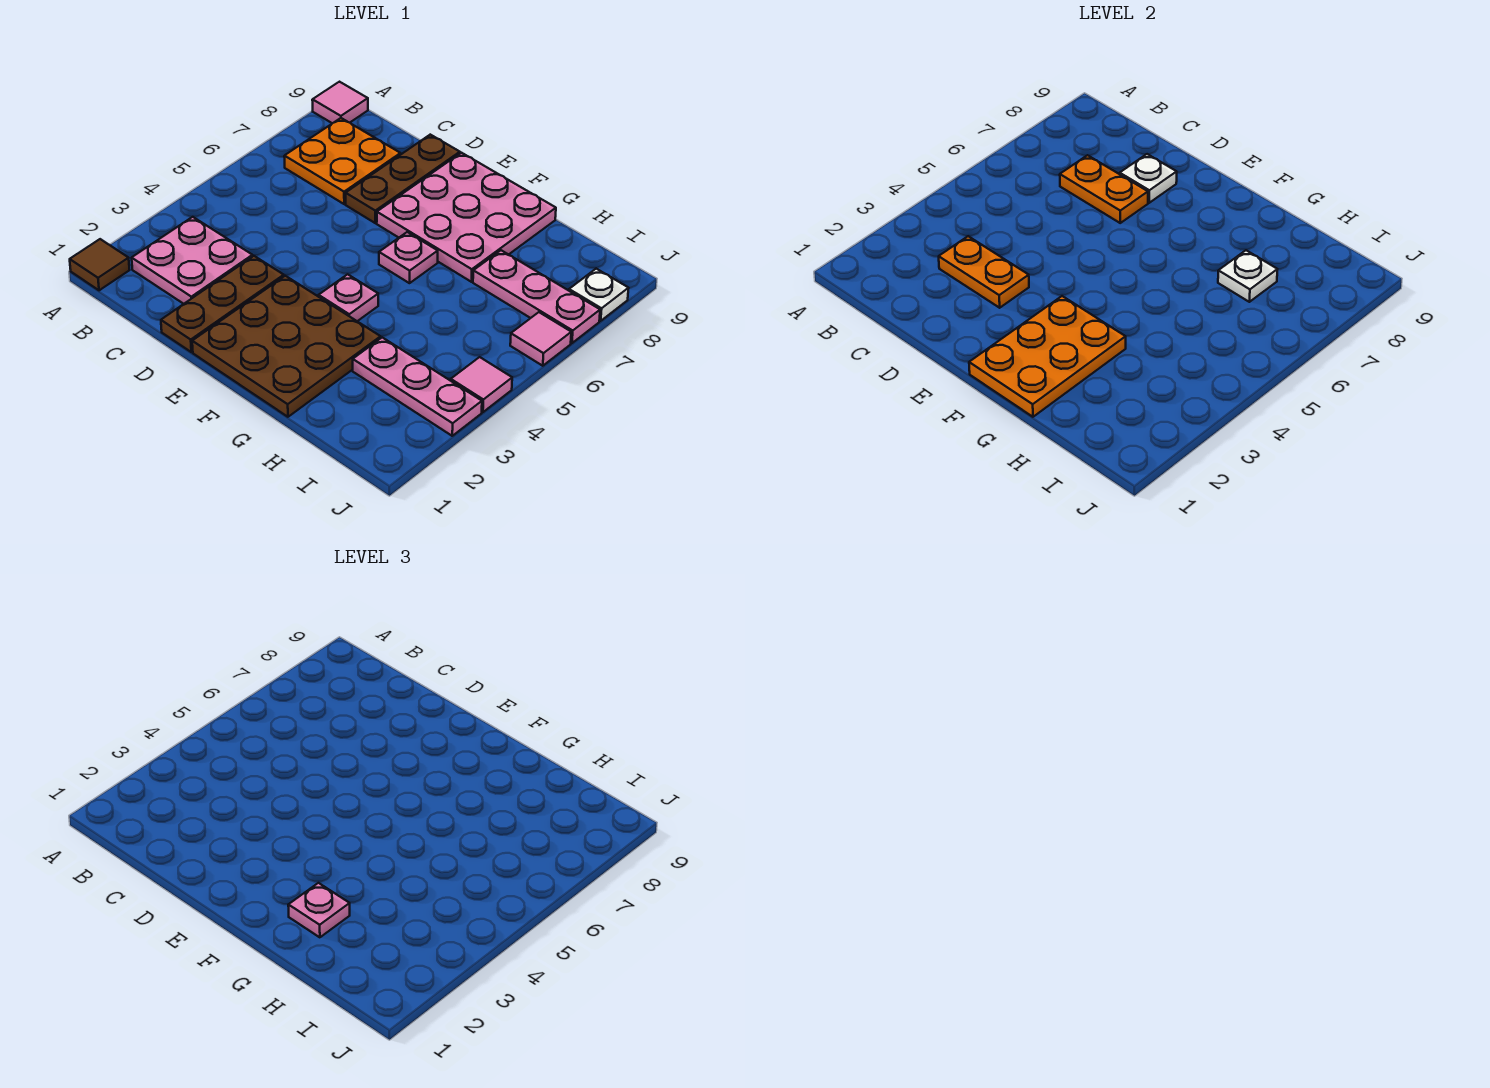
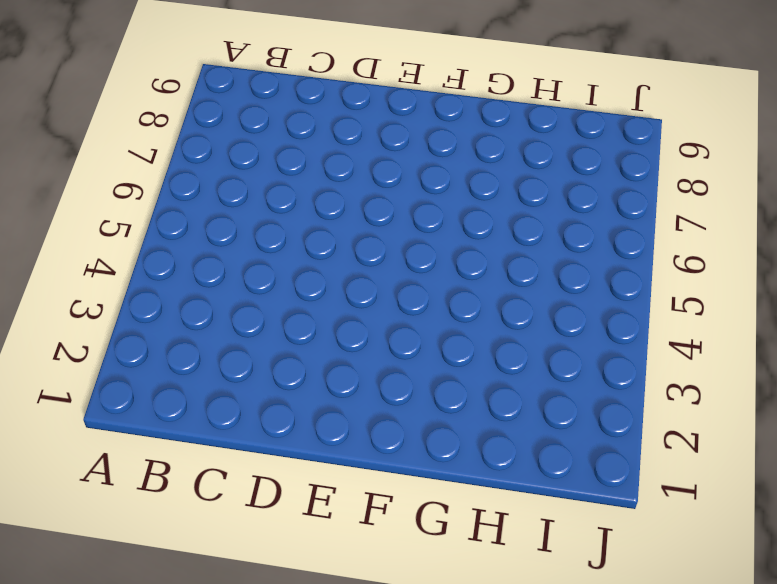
none -> brown 1x1 tile [70,239,129,290]
none -> pink 1x1 tile [312,82,368,123]
none -> pink 2x2 plate [132,217,253,304]

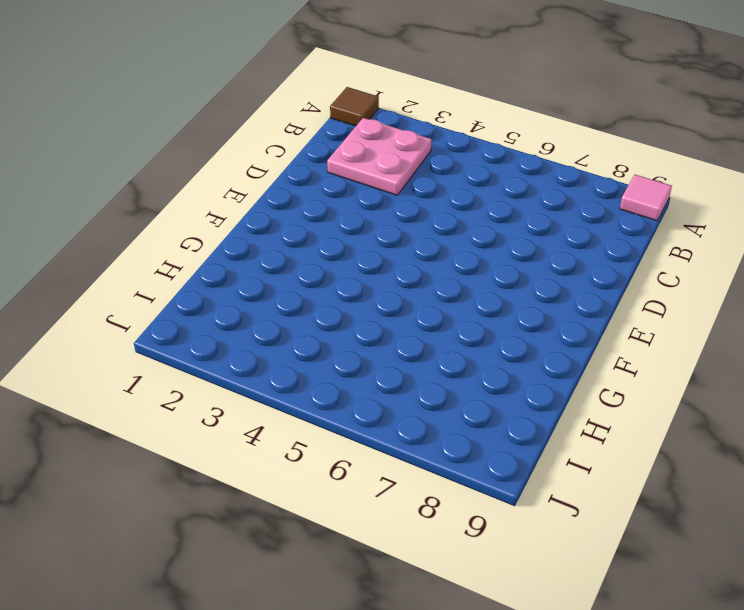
none -> orange 2x2 plate [284,118,401,204]
none -> brown 1x3 plate [161,256,284,352]
none -> brown 1x3 plate [346,135,460,223]

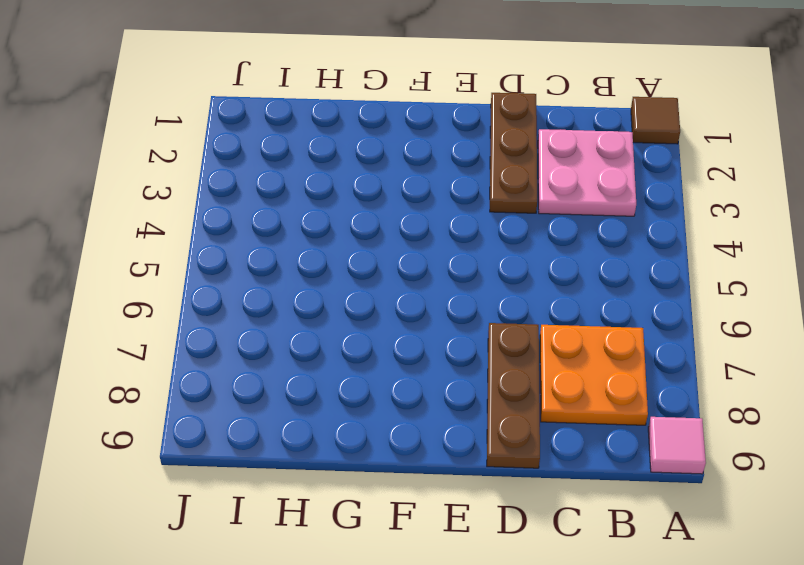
none -> brown 3x3 plate [192,276,381,417]
none -> pink 3x3 plate [377,153,556,282]
none -> pink 1x1 plate [319,274,378,321]

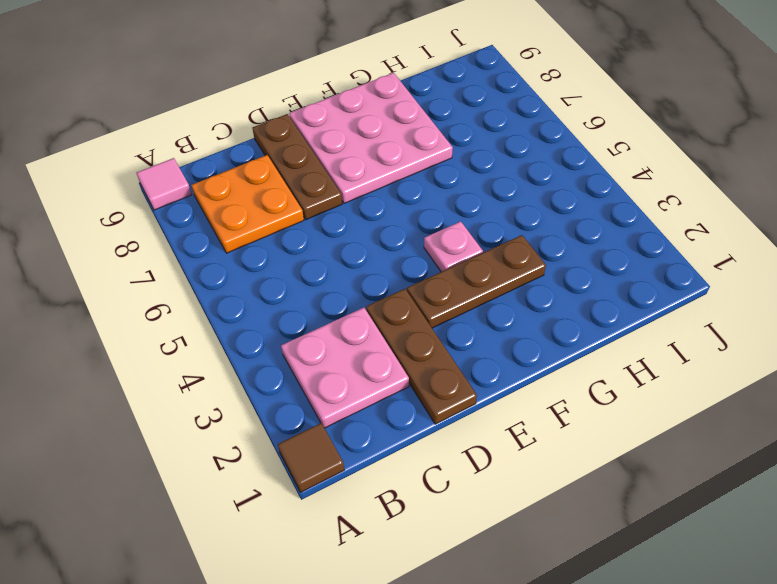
brown 1x3 plate [407,235,546,328] -> brown 3x3 plate [192,276,381,417]
none -> pink 1x1 plate [379,232,438,283]
none -> pink 1x3 plate [353,337,482,436]
none -> pink 1x3 plate [473,250,600,343]

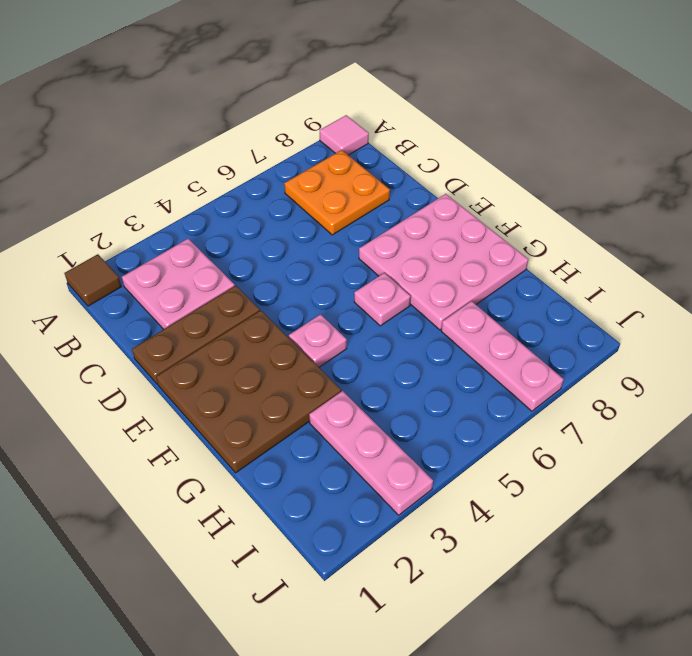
none -> brown 1x3 plate [346,135,460,223]
none -> pink 1x1 tile [451,357,512,412]
none -> pink 1x1 tile [510,312,571,366]

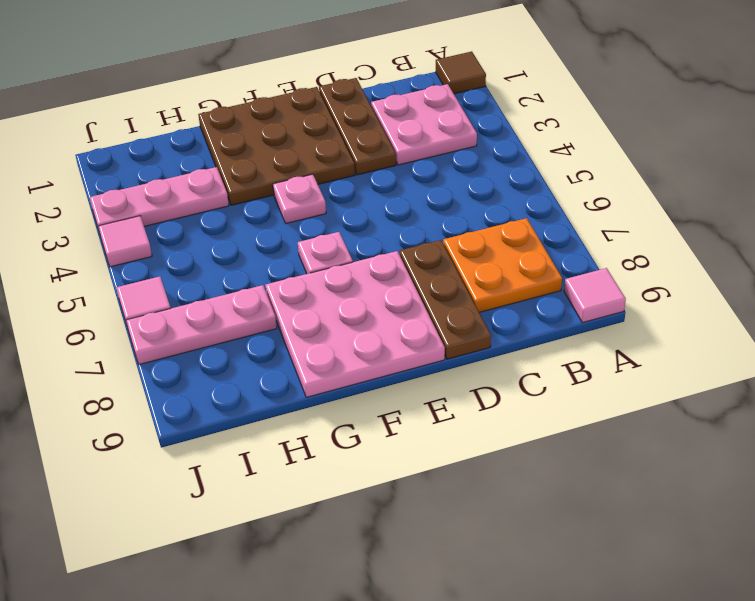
none -> white 1x1 plate [569,269,629,321]
none -> orange 1x2 plate [939,236,1029,308]
none -> orange 1x2 plate [1060,155,1148,223]

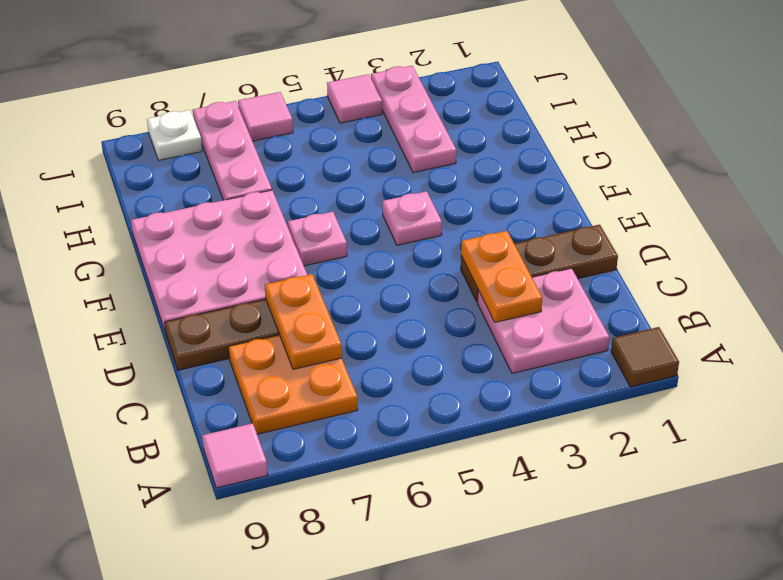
none -> brown 3x3 plate [192,276,381,417]
none -> white 1x1 plate [1120,154,1177,203]
none -> orange 2x3 plate [969,296,1126,417]

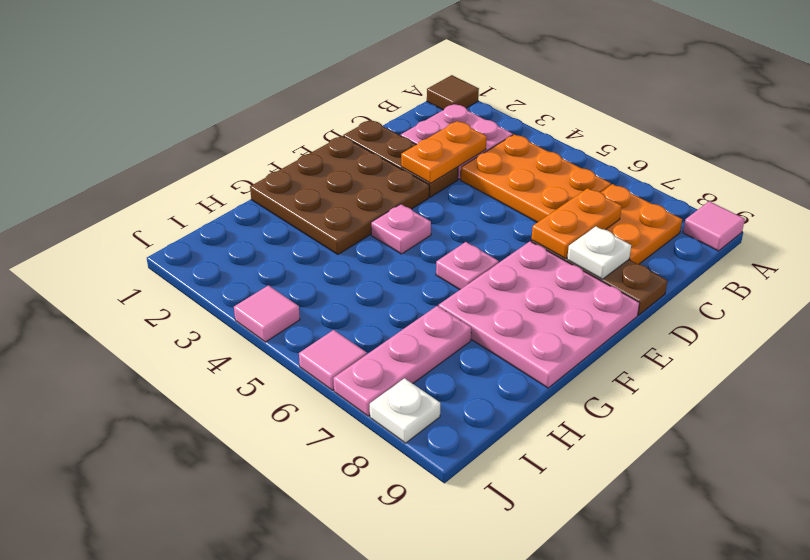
orange 2x3 plate [461,134,611,222] -> orange 2x3 plate moved to [969,296,1126,417]
none -> pink 1x3 plate [353,337,482,436]
none -> white 1x1 plate [1218,250,1277,302]
none -> pink 1x1 plate [288,883,350,937]

